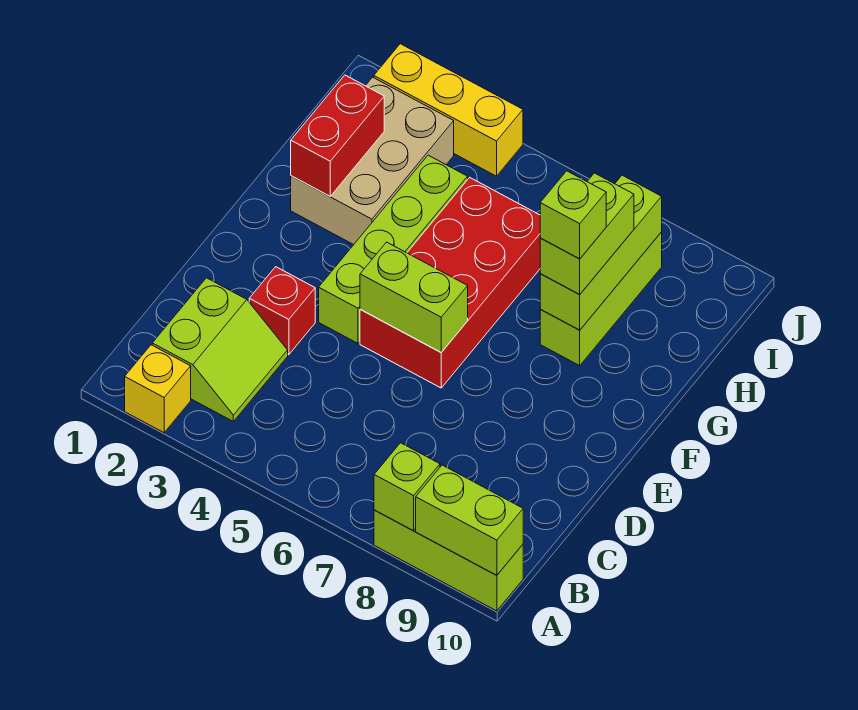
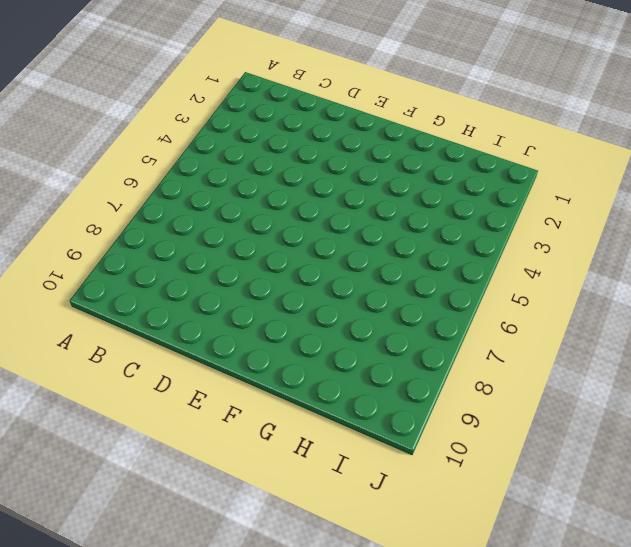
none -> yellow 1x1 brick [125,345,191,433]
none -> lime 1x3 brick [374,510,523,611]
none -> lime 2x2 slope [152,278,288,421]

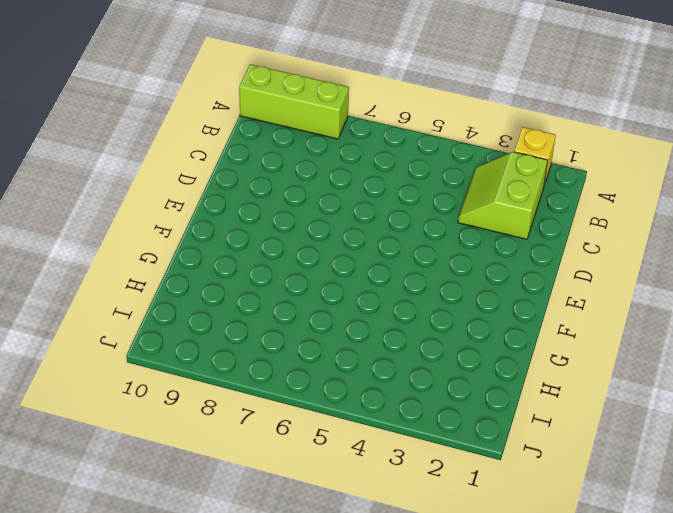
none -> red 1x1 brick [249,267,315,355]
none -> lime 1x4 brick [319,155,468,343]
none -> red 2x4 brick [360,177,540,388]

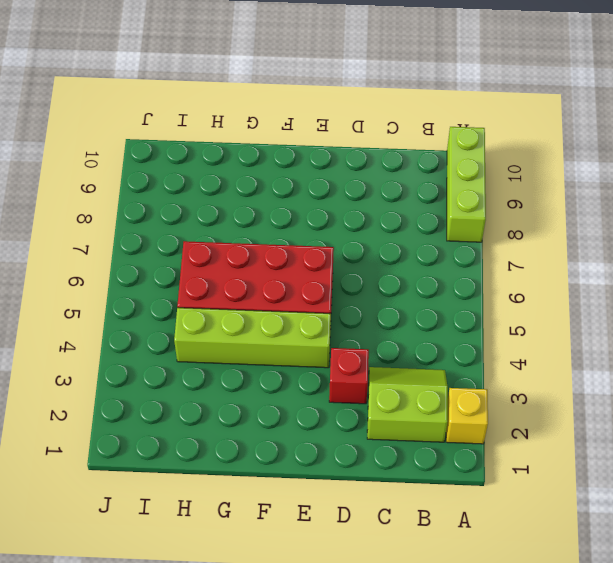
none -> tan 2x3 brick [291,77,454,245]
none -> lime 1x3 brick [540,232,662,366]
none -> yellow 1x3 brick [374,44,523,176]

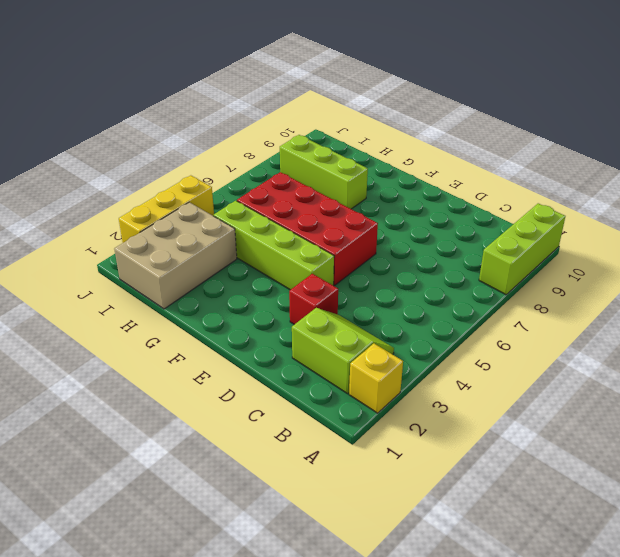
tan 2x3 brick [114,202,237,309] -> tan 2x3 brick turned to [291,77,454,245]
none -> lime 1x1 brick [374,443,440,531]
none -> lime 1x2 brick [416,465,523,575]
none -> lime 1x2 brick [360,242,468,352]

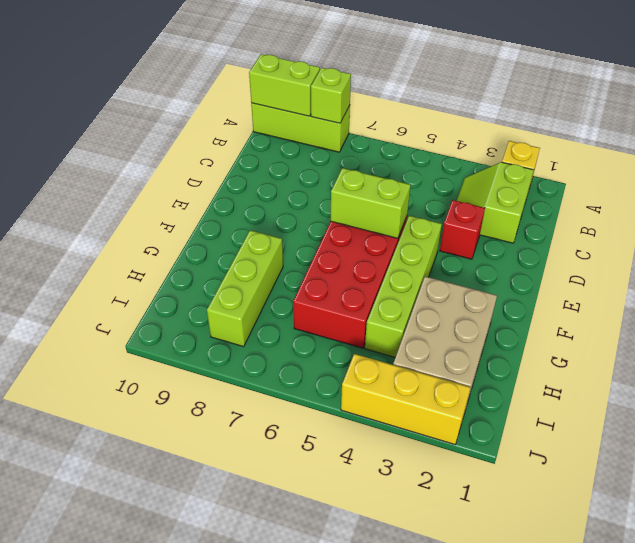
none -> red 1x2 brick [291,75,384,196]
none -> lime 1x3 brick [540,175,662,330]
none -> lime 1x2 brick [540,173,634,294]

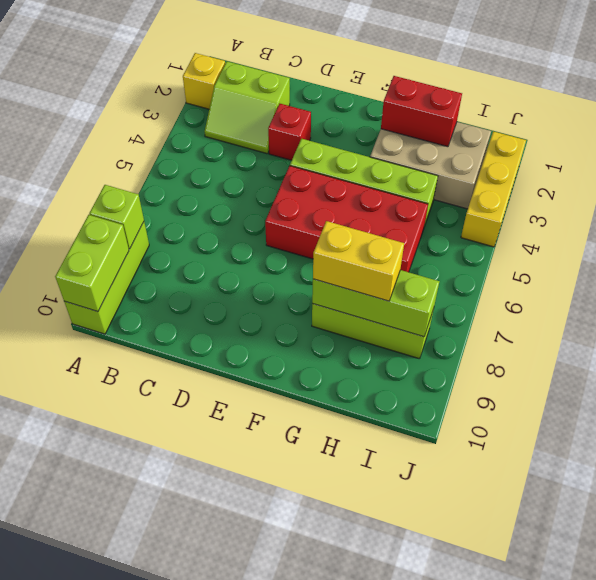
yellow 1x2 brick [313,221,404,301] -> lime 1x2 brick [540,173,634,294]
none -> lime 1x2 brick [360,242,468,352]
none -> lime 1x1 brick [540,171,606,259]

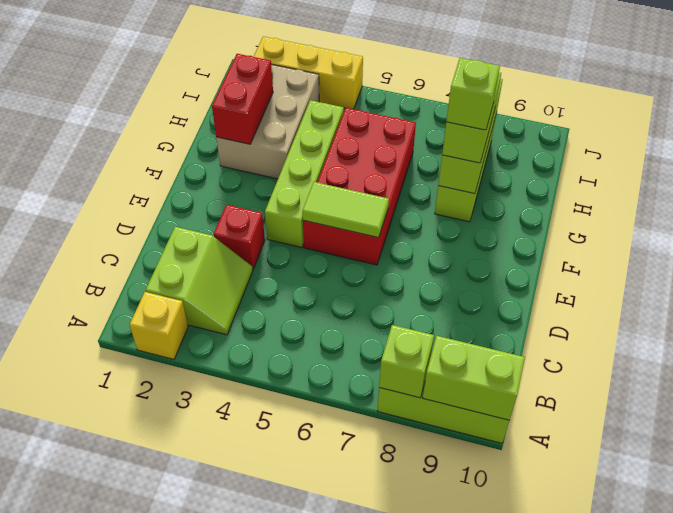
lime 1x2 tile [302,182,389,238] -> lime 1x2 brick [360,242,468,352]

